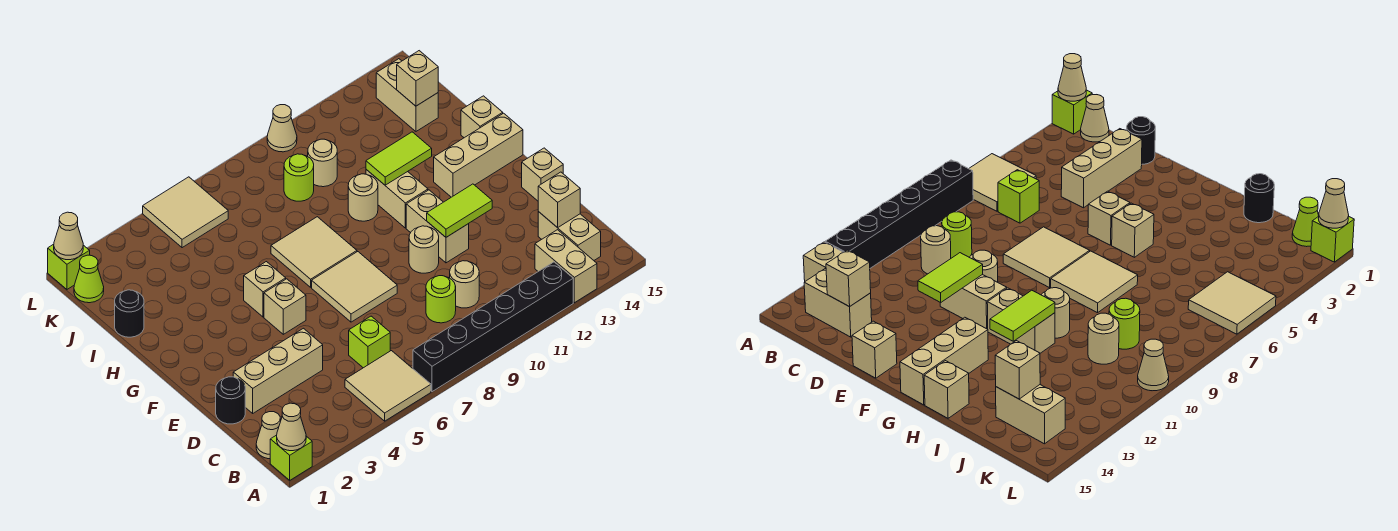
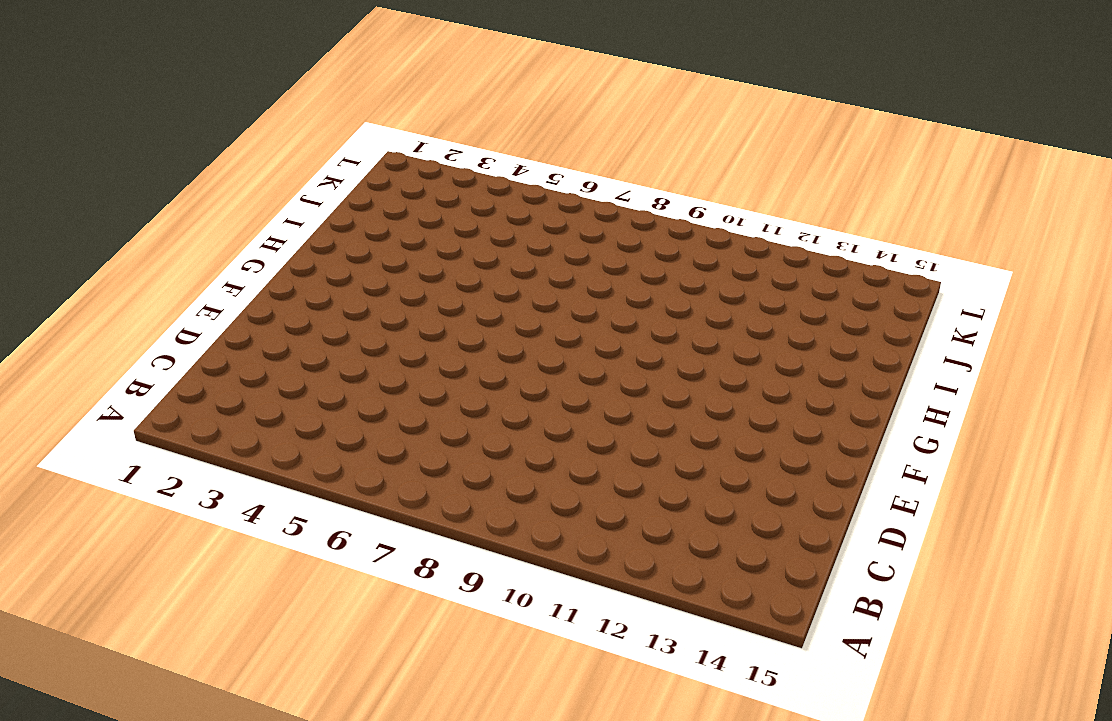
none -> lime 1x1 brick [270,435,312,480]
none -> tan 2x2 tile [345,351,431,421]
none -> black 1x6 brick [413,262,573,392]
none -> tan 1x2 brick [535,230,597,303]

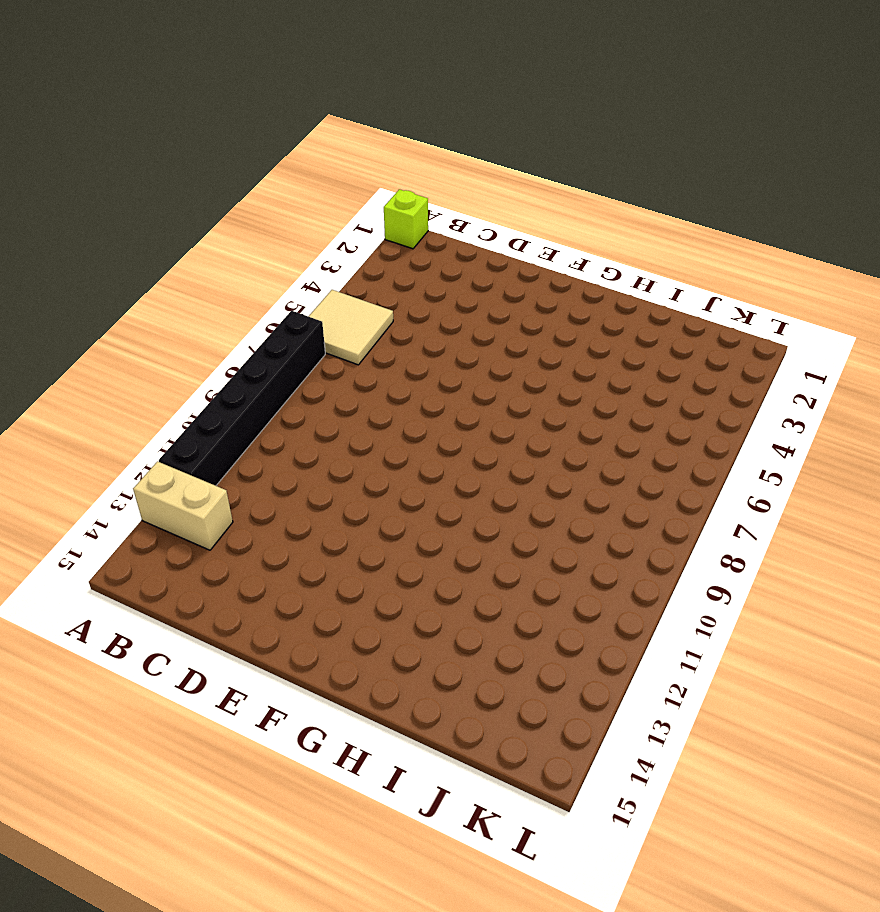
none -> tan 1x1 cone [256,412,280,459]
none -> tan 1x2 brick [538,212,601,260]
none -> lime 1x1 brick [349,316,390,368]
none -> lime 1x1 round brick [426,276,456,323]

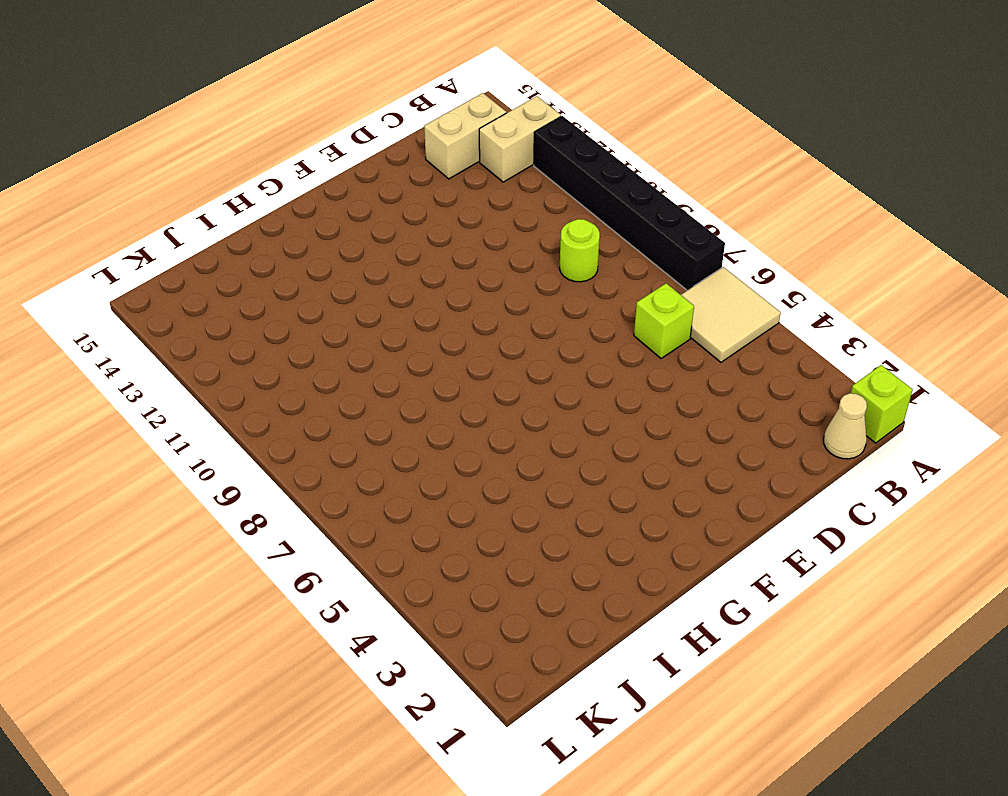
none -> tan 1x1 round brick [450,261,479,308]
none -> black 1x1 round brick [216,377,245,424]
none -> tan 1x3 brick [233,328,323,413]
none -> tan 2x2 tile [312,252,397,322]

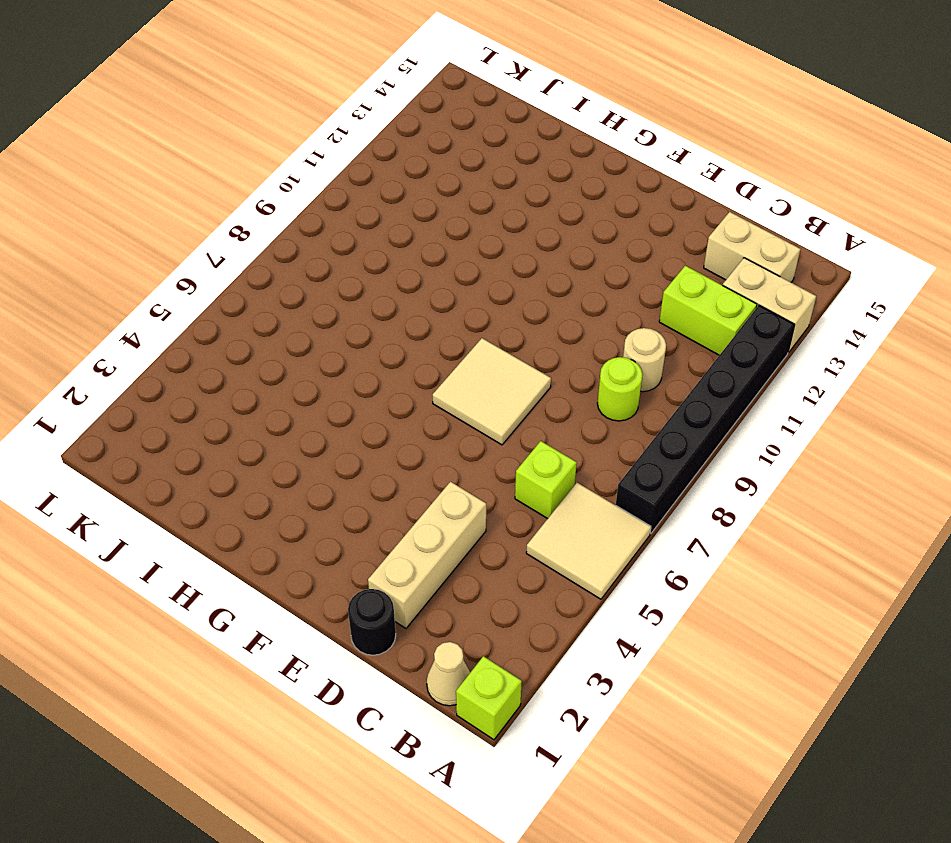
lime 1x2 brick [659,266,757,355] -> none
none -> tan 1x1 round brick [409,226,439,273]
none -> tan 1x2 brick [406,190,469,263]
none -> tan 1x1 brick [522,148,563,201]
none -> tan 1x1 brick [264,279,306,334]

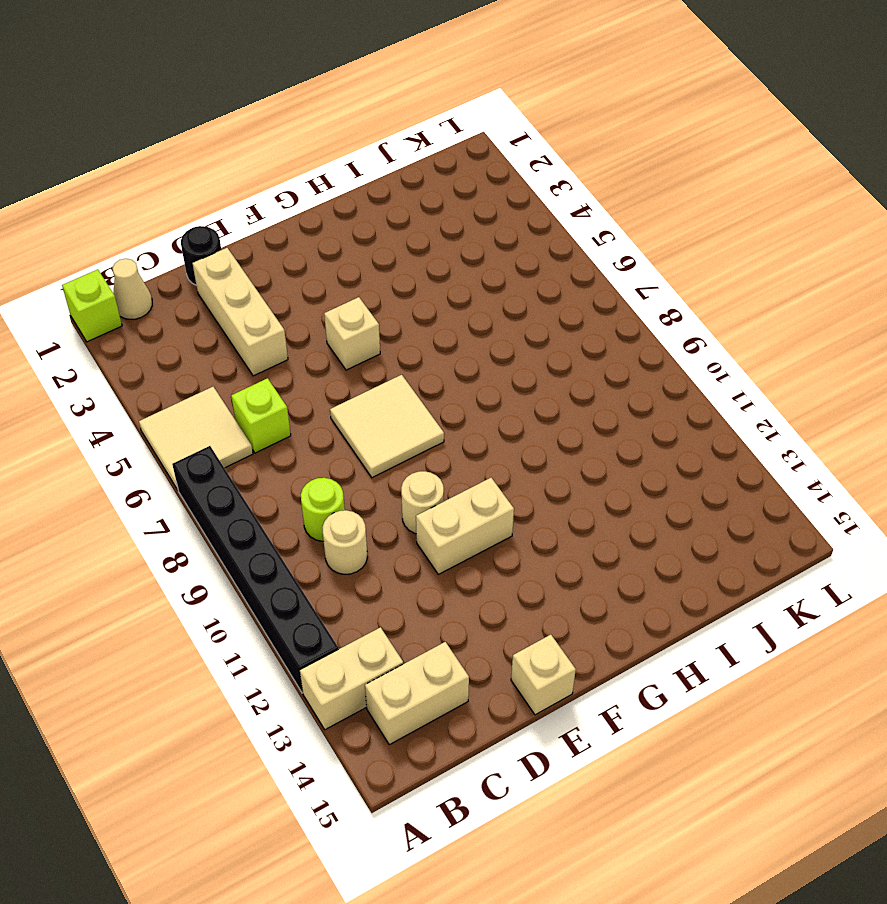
none -> tan 1x1 brick [244,262,286,317]
none -> tan 2x2 tile [271,217,357,287]
none -> tan 1x2 brick [366,169,428,228]
none -> tan 1x3 brick [434,113,523,197]

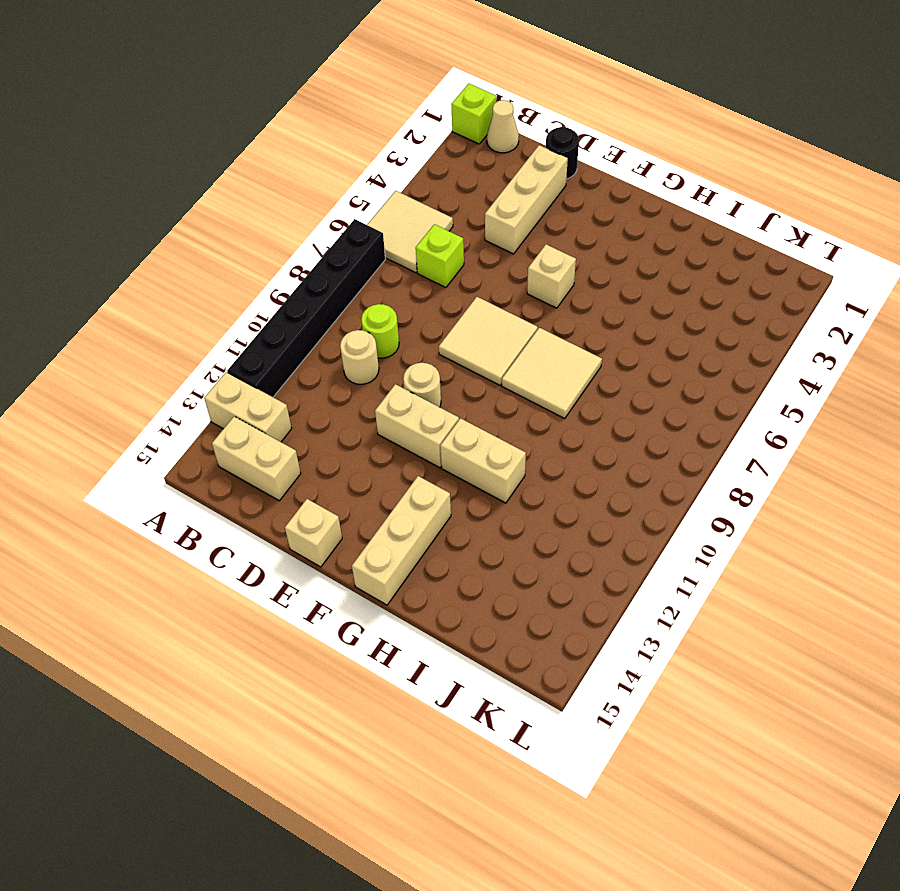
none -> tan 1x1 brick [244,262,286,317]
none -> tan 1x1 round brick [348,174,378,221]
none -> tan 1x1 brick [461,96,503,138]
none -> black 1x1 round brick [115,290,144,337]

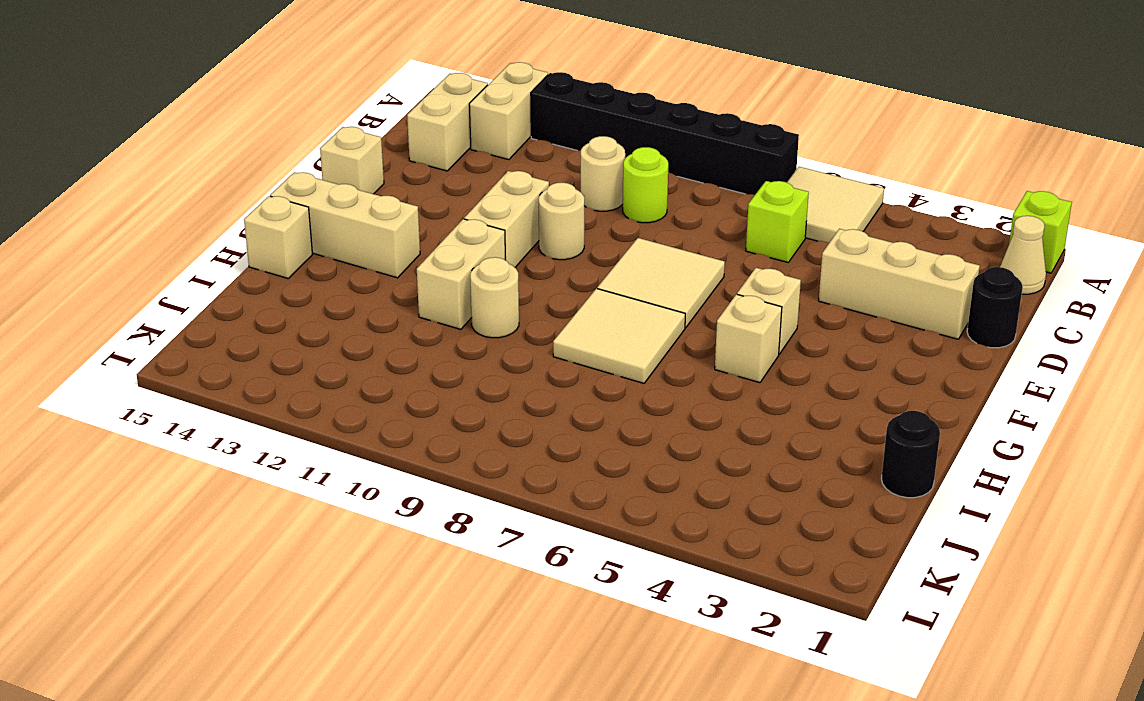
none -> lime 1x1 round brick [284,154,314,201]
none -> tan 1x1 round brick [308,139,337,187]
none -> tan 1x2 brick [376,59,438,131]
none -> lime 1x1 cone [74,255,104,303]

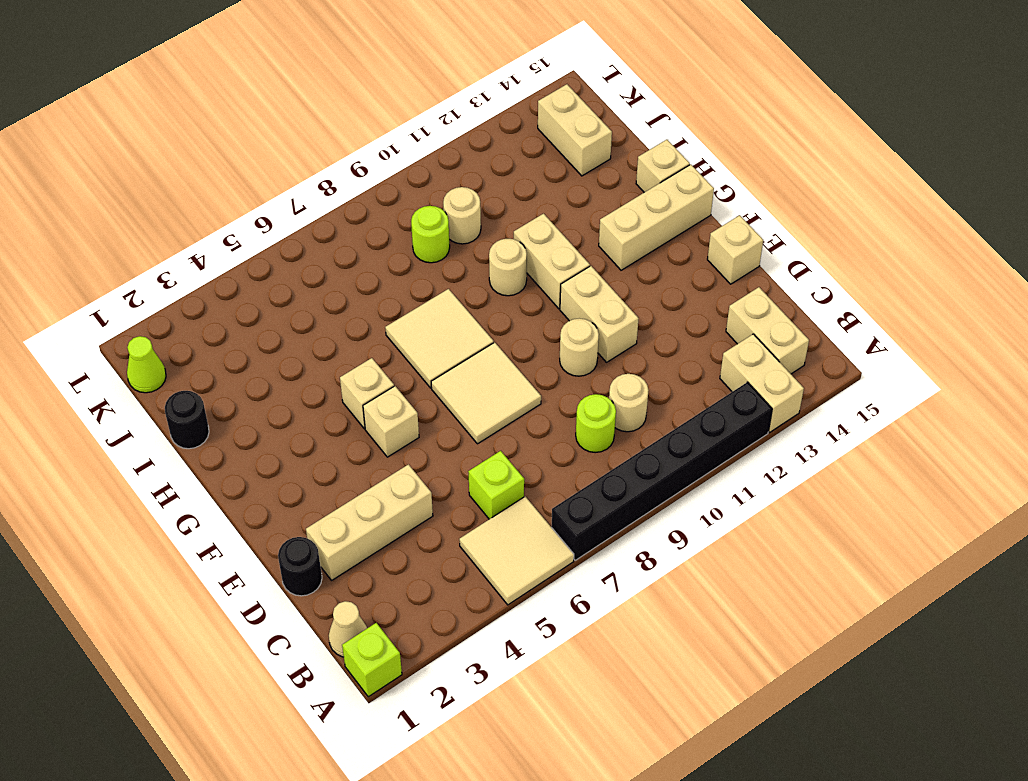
none -> tan 2x2 tile [143,177,228,248]
none -> lime 1x1 brick [48,244,90,289]
none -> tan 1x1 cone [267,105,297,152]
none -> tan 1x1 cone [277,403,306,451]

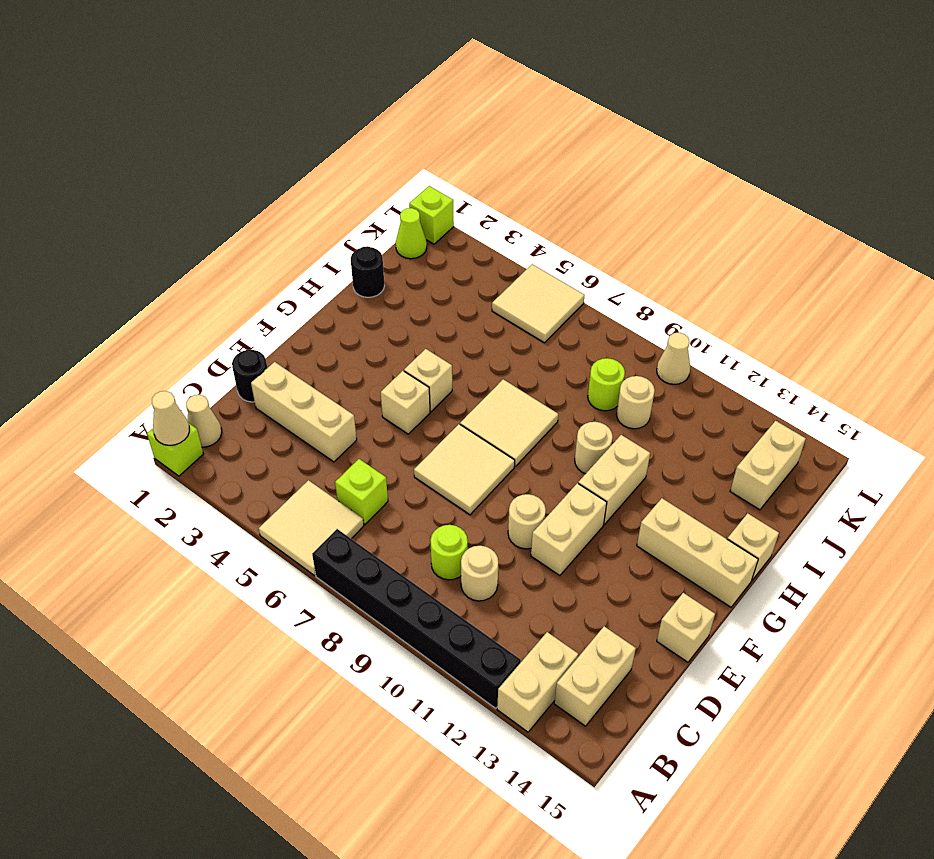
none -> tan 1x1 brick [538,172,580,228]
none -> lime 1x2 tile [427,184,492,237]
none -> lime 1x2 tile [366,132,432,185]
none -> tan 1x1 brick [397,51,438,106]

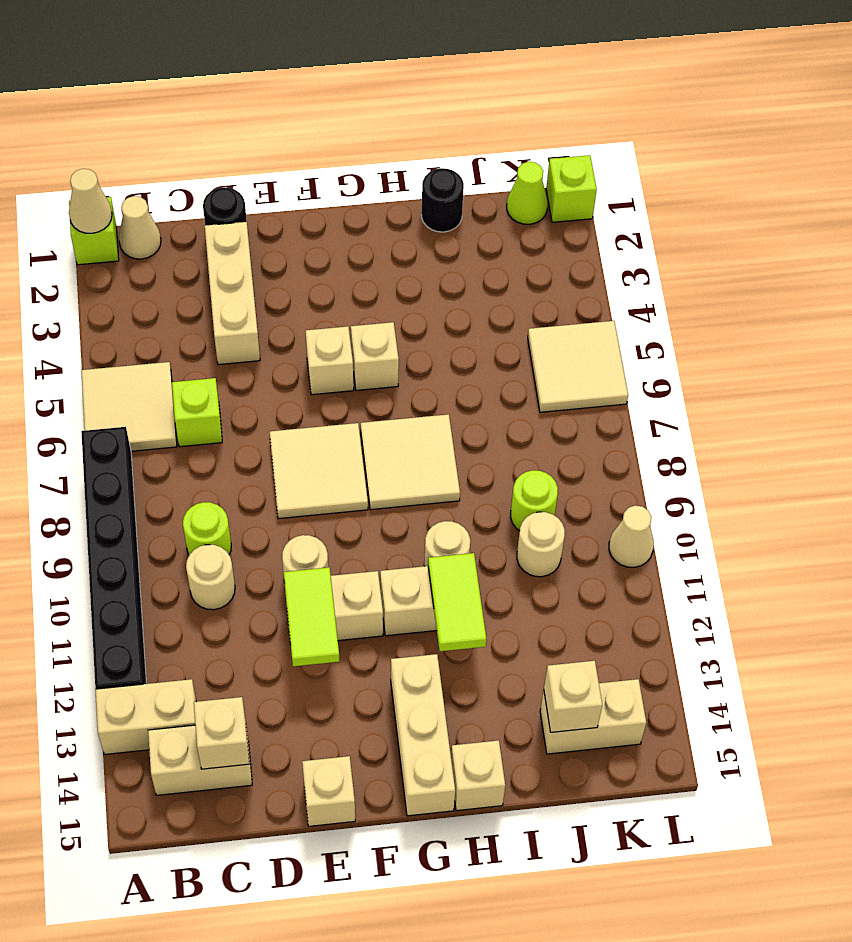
none -> tan 1x1 cone [54,212,83,260]

